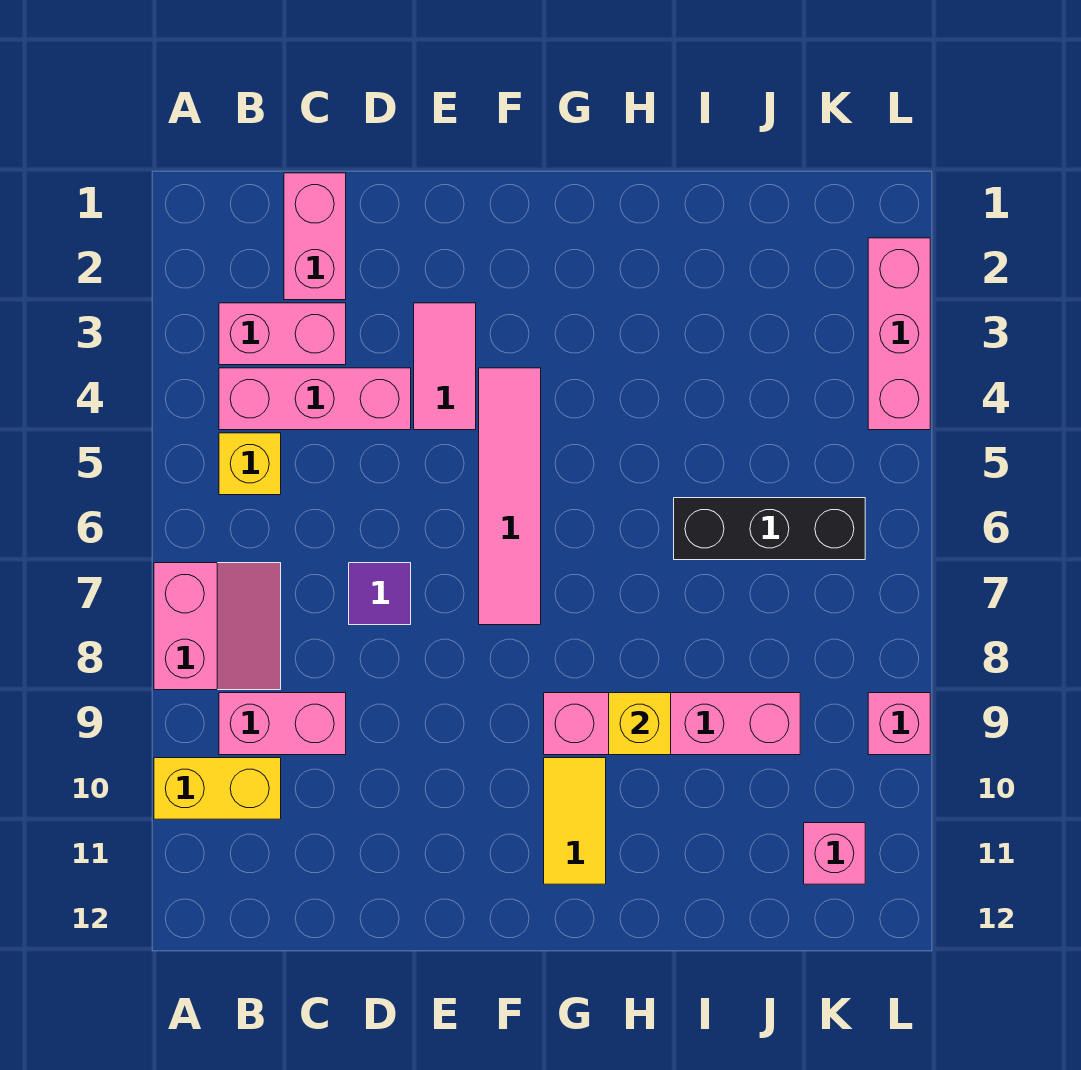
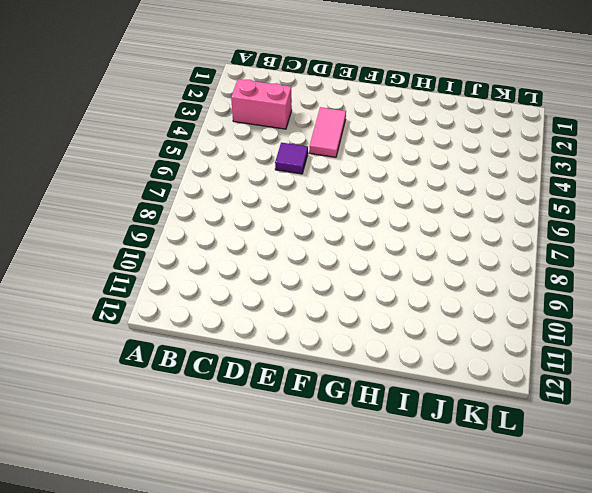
purple 1x1 tile [275,143,308,174] -> purple 1x1 tile moved to [349,563,411,625]
none -> pink 2x2 slope [154,563,281,690]
none -> yellow 1x2 brick [154,758,281,819]
none -> pink 1x3 brick [219,368,411,430]

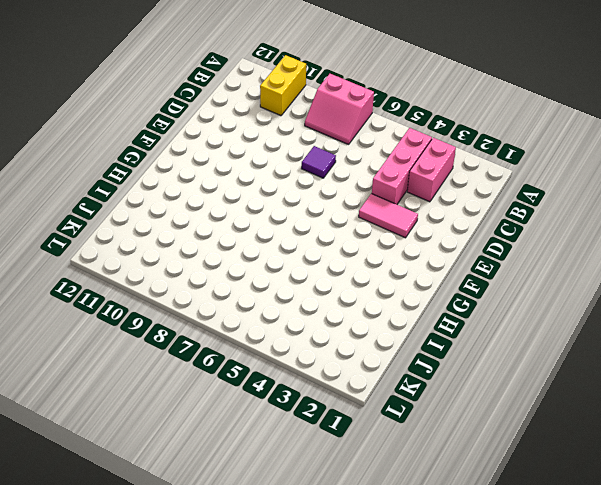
none -> yellow 1x1 brick [219,433,281,495]
none -> pink 1x2 brick [219,693,346,755]
none -> pink 1x2 brick [284,173,346,300]

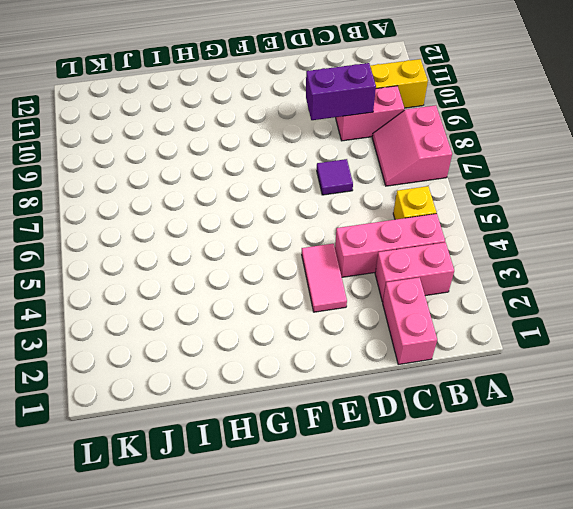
purple 1x2 brick [306,63,376,120] -> none
none -> pink 1x4 tile [479,368,541,625]
none -> pink 1x4 brick [544,693,800,755]
none -> yellow 1x2 tile [544,758,606,884]

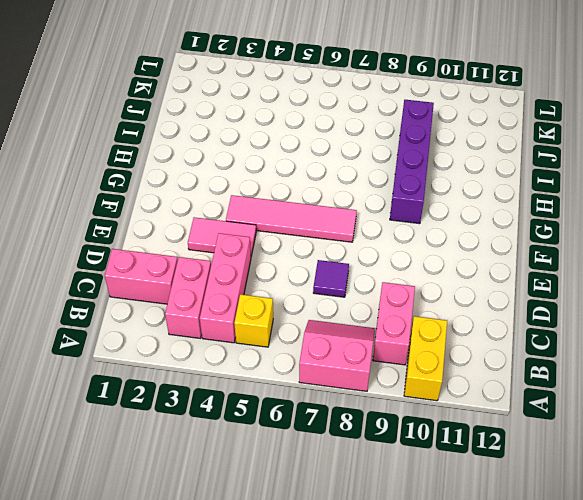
purple 1x4 brick [390,100,434,224] -> pink 1x4 brick [544,693,800,755]
none -> yellow 1x2 tile [544,758,606,884]
none -> black 1x3 brick [674,498,865,560]
none -> pink 1x1 brick [804,823,865,884]

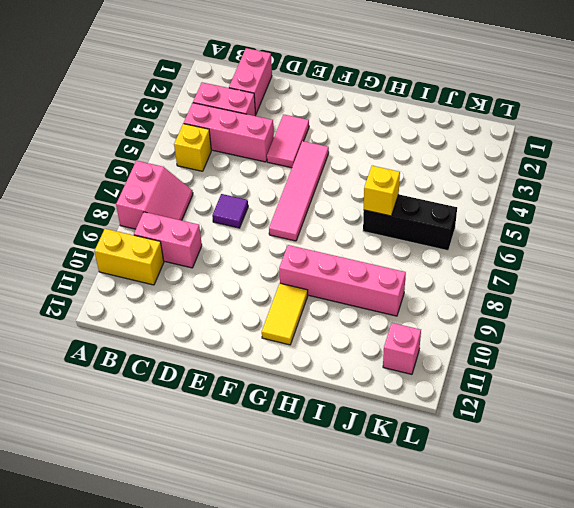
yellow 1x1 brick [364,166,400,216] -> yellow 1x1 brick moved to [609,693,671,755]
none -> pink 1x3 brick [868,238,930,430]
none -> pink 1x1 brick [868,693,930,755]

